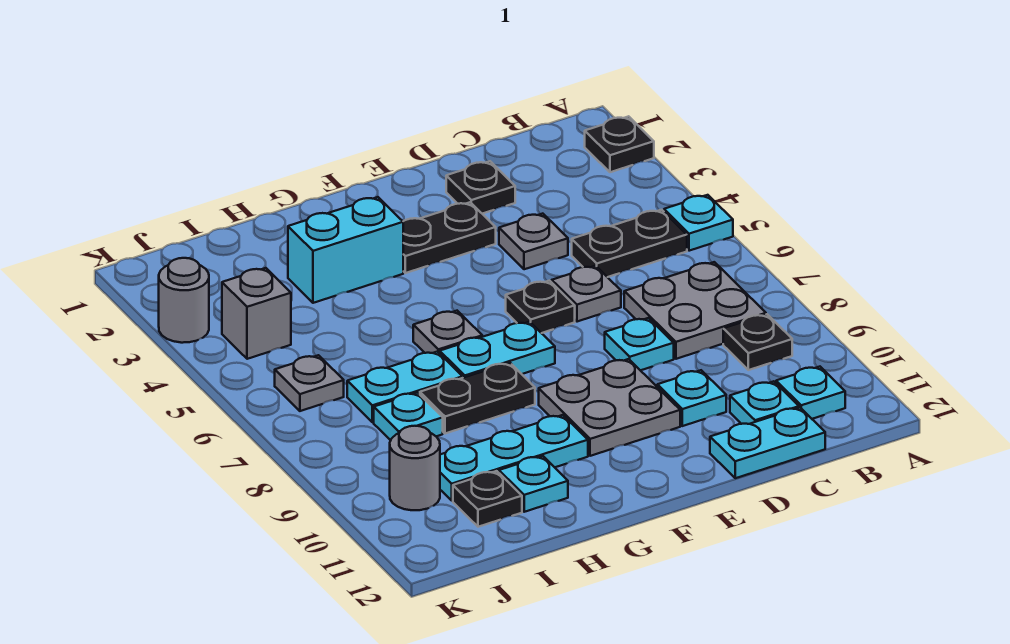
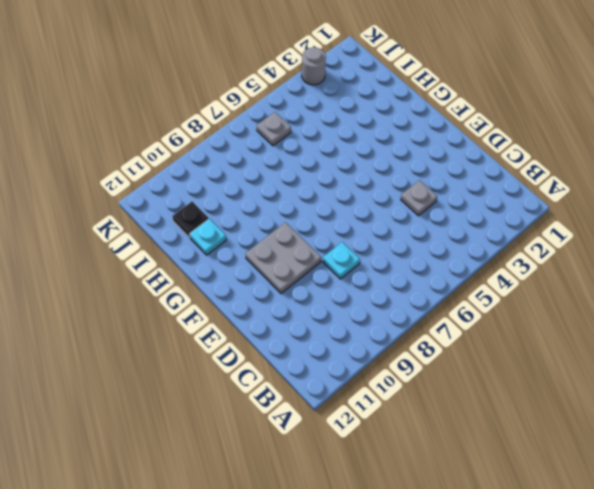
none -> black 1x1 plate [585,116,654,172]
none -> cyan 1x1 plate [664,195,733,251]
none -> black 1x2 plate [572,210,687,277]

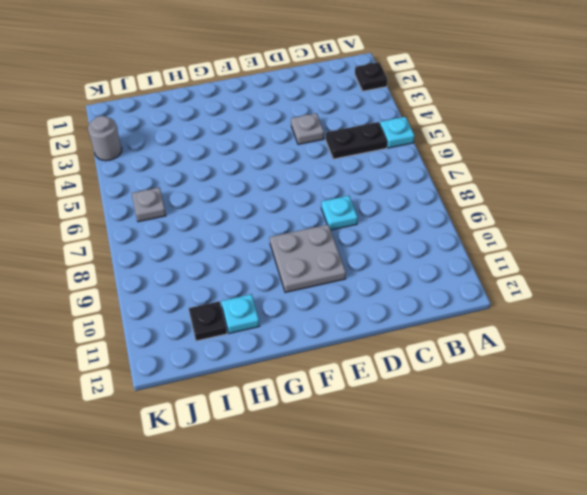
none -> grey 2x2 plate [624,262,766,359]
none -> black 1x1 plate [723,314,792,370]
none -> cyan 1x1 plate [776,367,845,419]

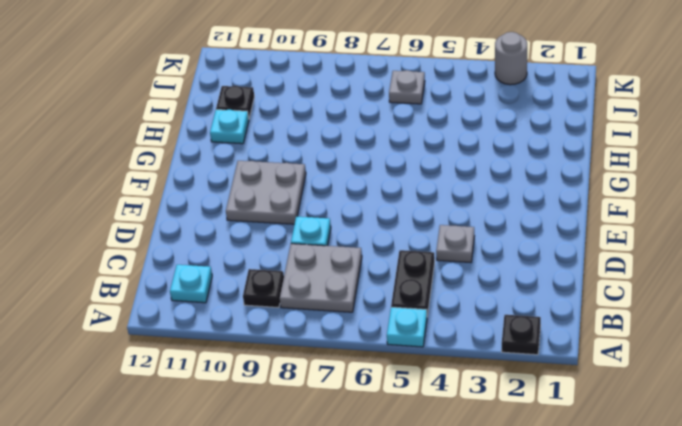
none -> cyan 1x1 plate [730,381,799,424]
none -> cyan 1x2 plate [710,408,825,478]
none -> black 1x1 plate [446,161,515,214]

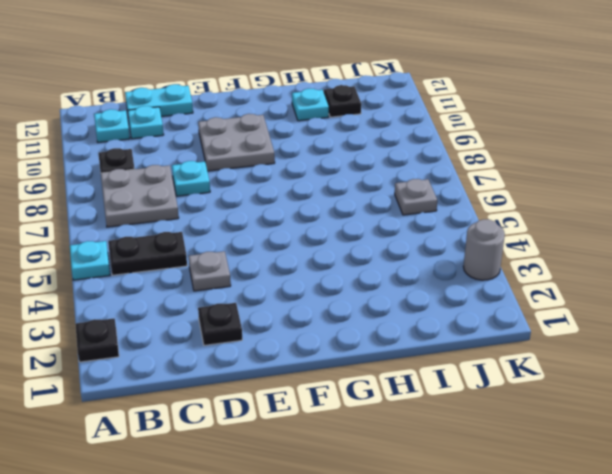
none -> grey 1x1 plate [552,266,621,322]
none -> cyan 1x1 plate [657,370,726,426]
none -> black 1x2 plate [403,202,496,273]

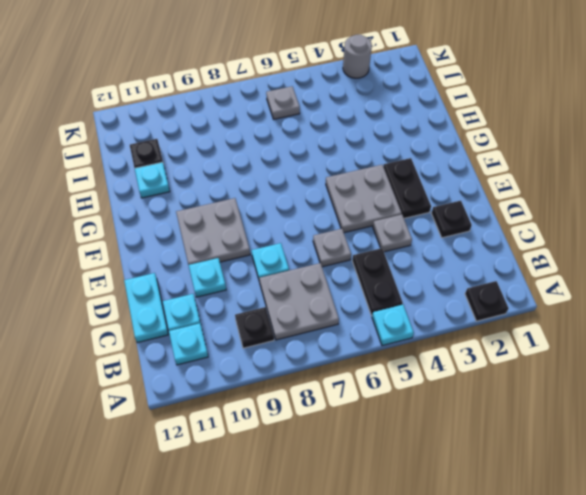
grey 2x2 plate [326,165,402,233] -> none
none -> black 1x1 plate [506,281,575,333]
none -> cyan 1x2 plate [440,322,555,378]
none -> cyan 1x2 brick [288,197,403,303]

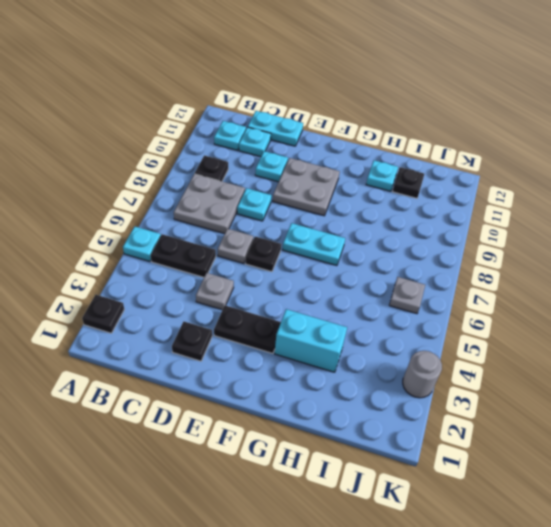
none -> grey 1x1 plate [413,311,482,353]
none -> black 1x2 plate [420,363,535,434]
none -> cyan 1x3 plate [440,415,588,501]

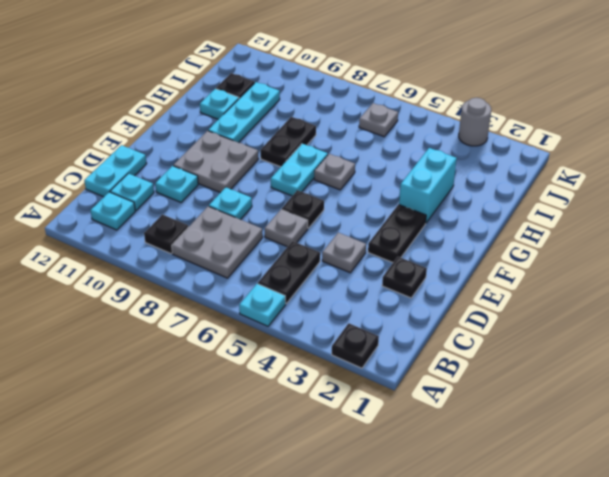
none -> cyan 1x2 plate [347,352,463,422]
none -> cyan 1x1 plate [374,393,443,440]
none -> grey 1x1 brick [222,268,291,359]

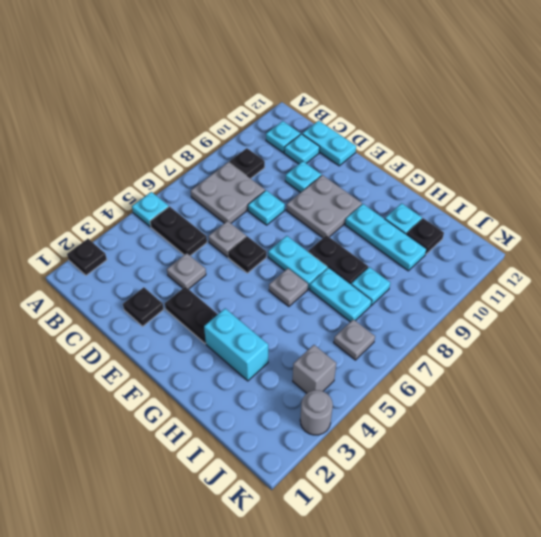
none -> grey 1x1 round brick [390,426,440,510]

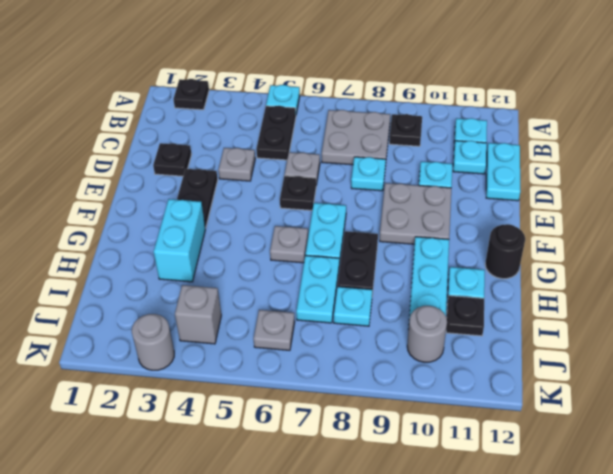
black 1x1 round brick [485,224,525,279] -> none

